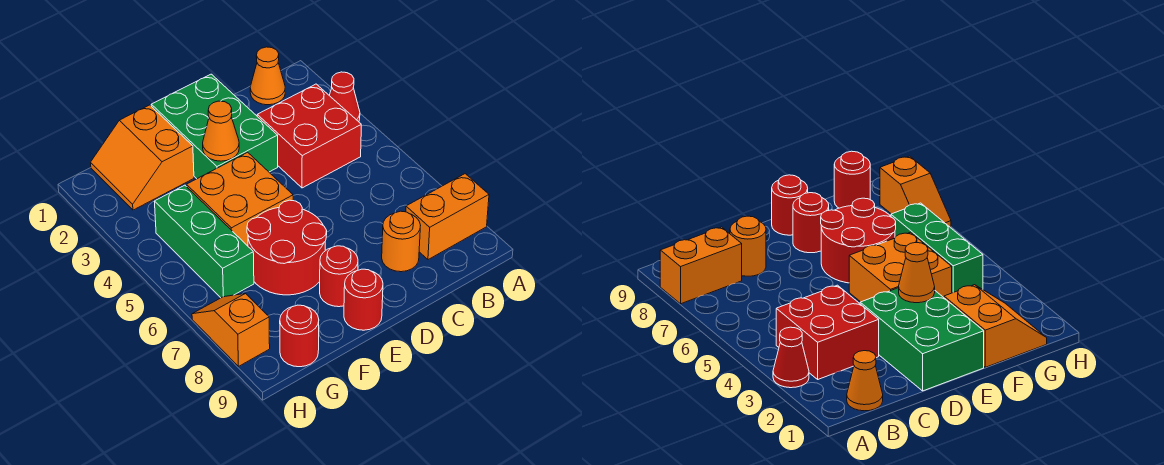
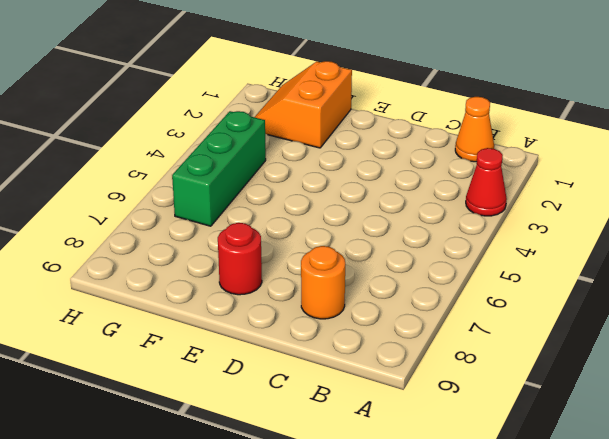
none -> orange 1x2 brick [406,174,489,260]
none -> red 2x2 brick [257,84,361,188]
none -> green 2x3 brick [151,74,278,179]

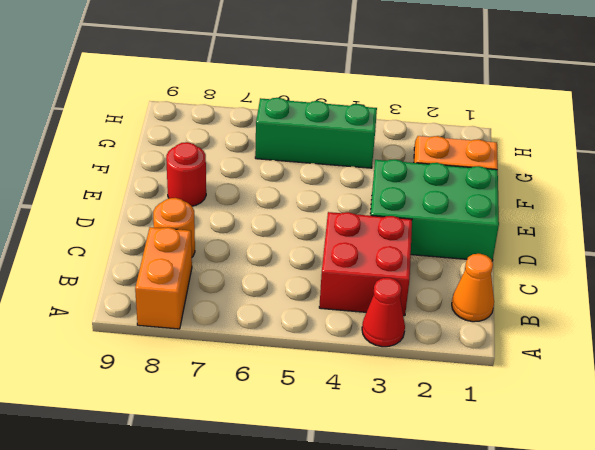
none -> orange 2x2 brick [187,152,293,246]
none -> red 2x2 round brick [247,200,327,295]
none -> red 1x1 round brick [344,269,383,330]

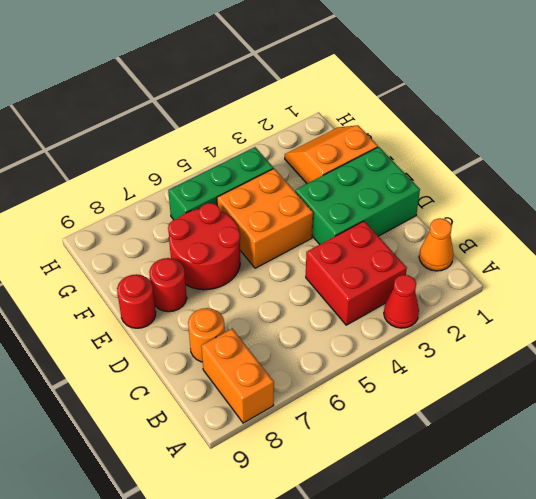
none -> red 1x1 round brick [280,305,319,367]
none -> orange 1x2 slope [192,294,270,366]
none -> orange 1x1 cone [203,101,239,161]

